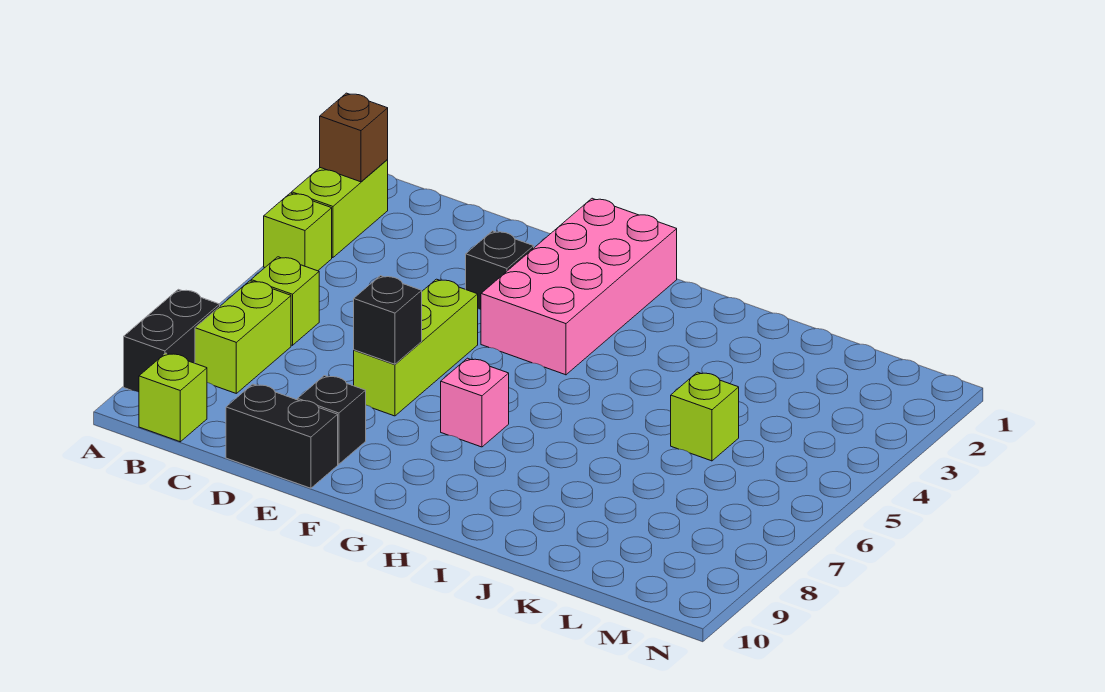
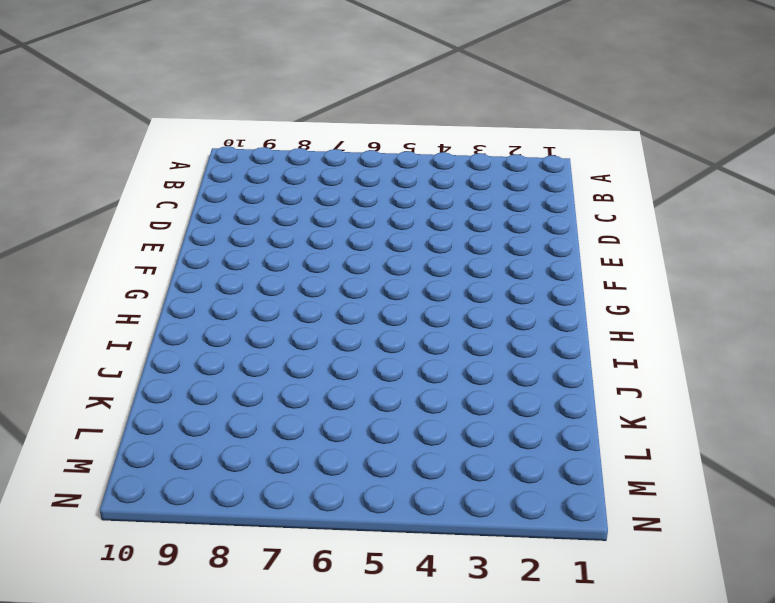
none -> lime 1x2 brick [292,160,388,258]
none -> lime 1x1 brick [264,193,332,271]
none -> black 1x2 brick [124,289,220,392]

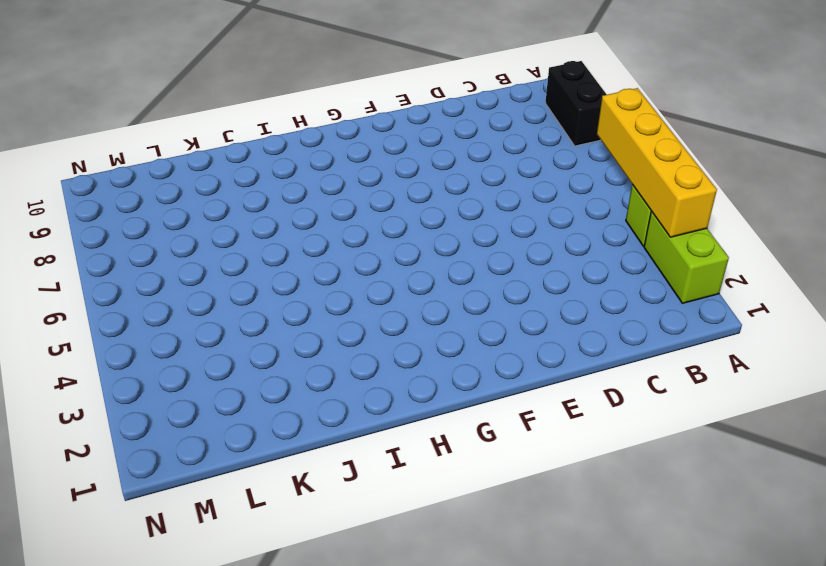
yellow 1x4 brick [597,88,717,237] -> none
none -> lime 1x1 brick [251,257,319,345]
none -> lime 1x2 brick [195,281,291,393]
none -> lime 1x1 brick [139,353,207,442]

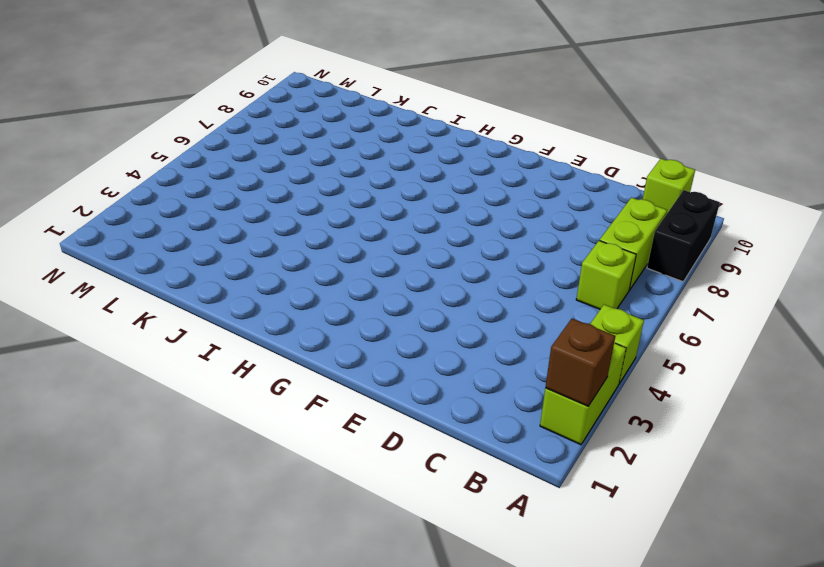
none -> black 1x2 brick [226,384,338,488]
none -> black 1x1 brick [466,231,534,310]
none -> lime 1x3 brick [354,279,478,416]

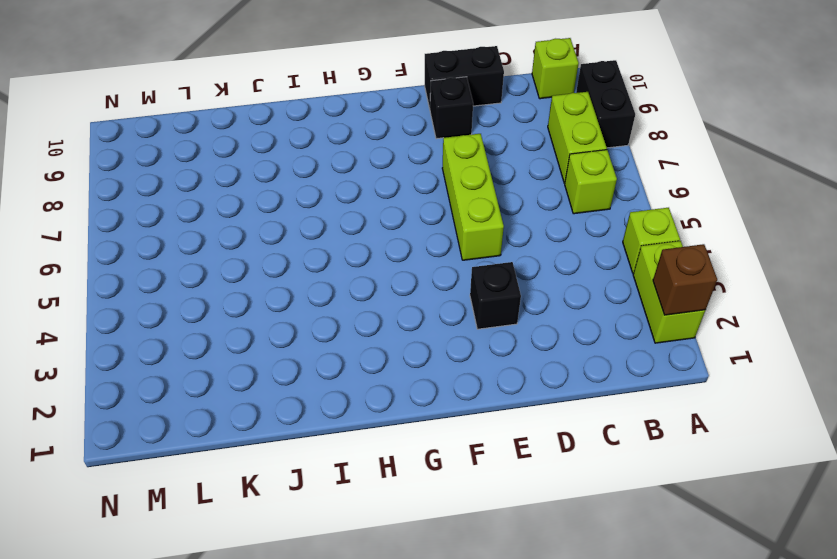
none -> pink 2x4 brick [481,198,677,375]
none -> pink 1x1 brick [441,358,509,447]
none -> lime 1x1 brick [671,372,739,461]

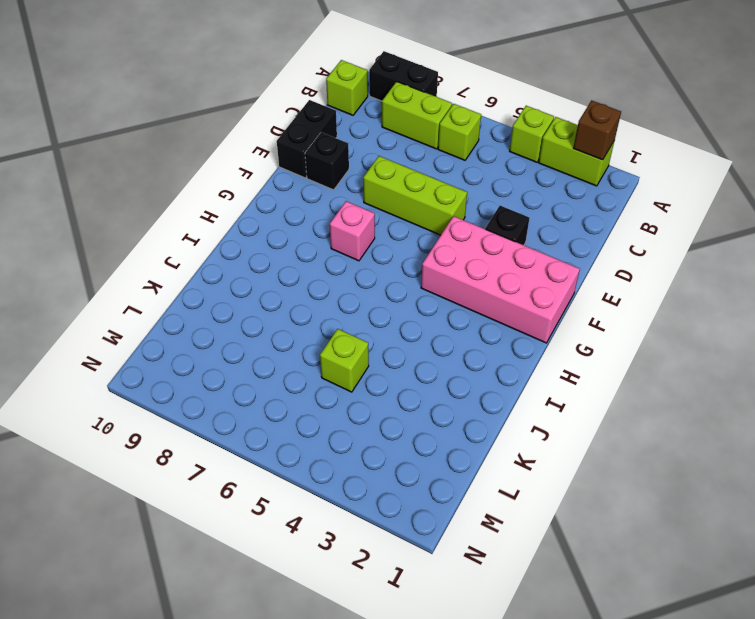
none -> black 1x1 brick [354,276,422,364]

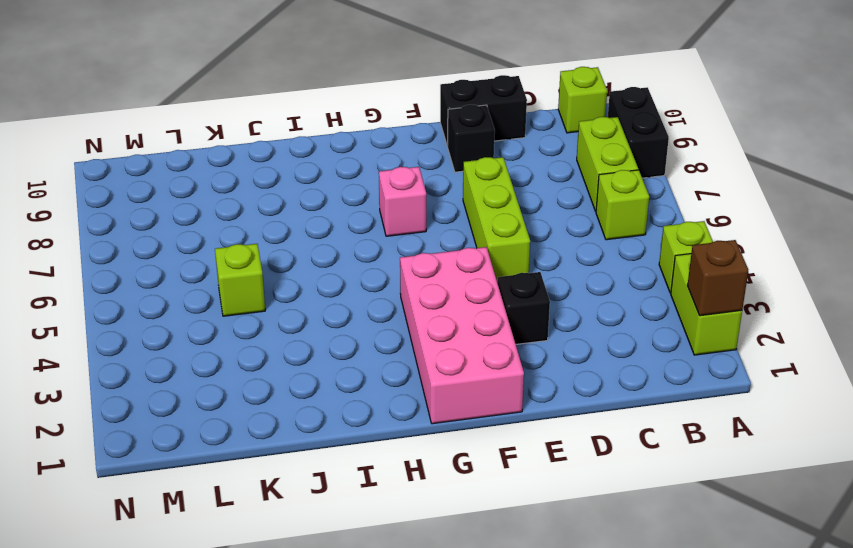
none -> black 1x1 brick [354,276,422,364]

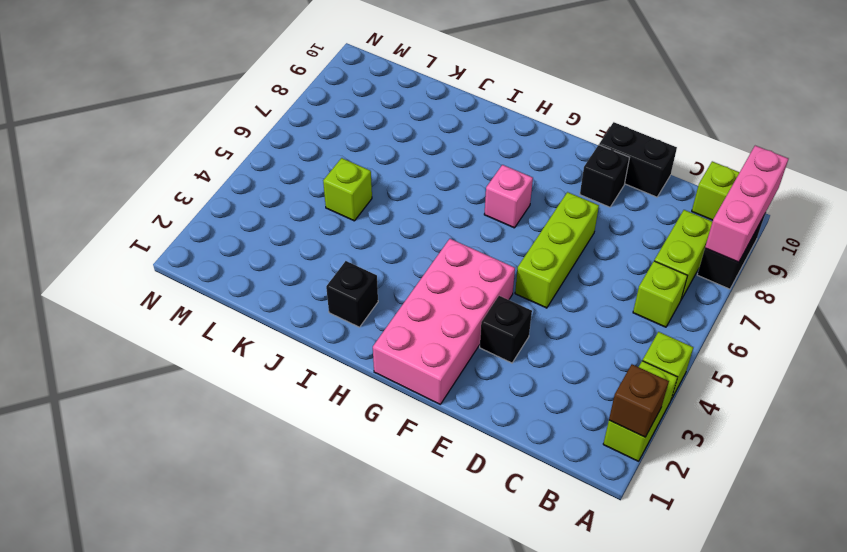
pink 1x3 brick [705,146,788,262] -> none
black 1x1 brick [326,261,378,327] -> black 1x1 brick moved to [354,276,422,364]

